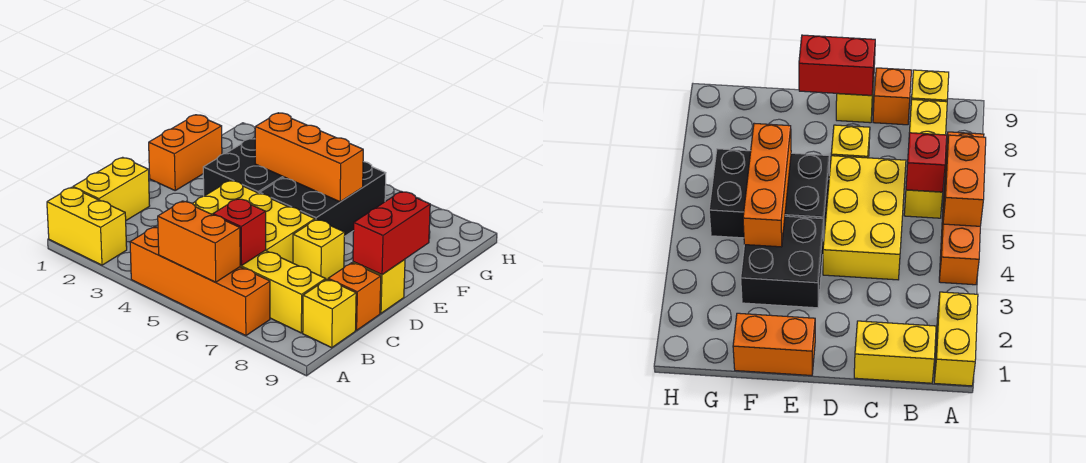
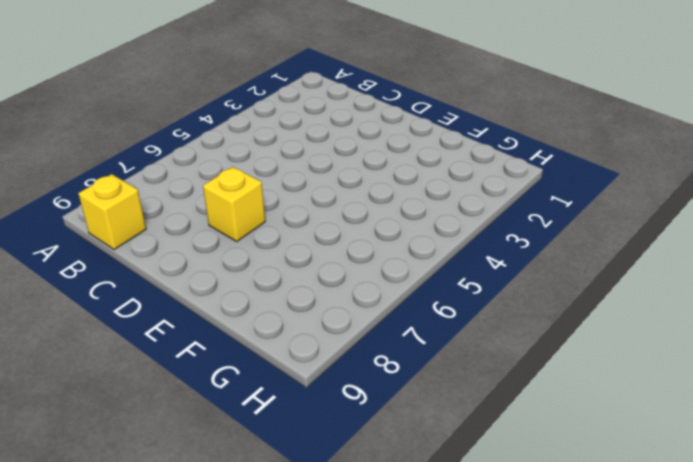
none -> yellow 1x2 brick [47,187,127,265]
none -> orange 1x4 brick [130,227,270,336]
none -> yellow 1x2 brick [73,157,150,220]

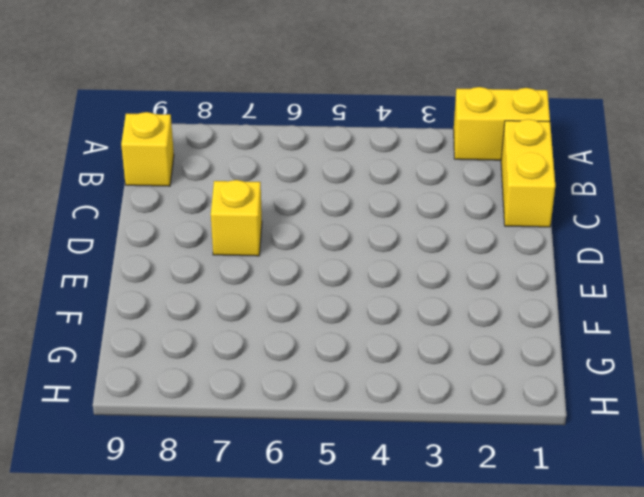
none -> orange 1x4 brick [130,227,270,336]
none -> yellow 1x3 brick [240,250,326,333]
none -> yellow 2x3 brick [192,180,315,263]

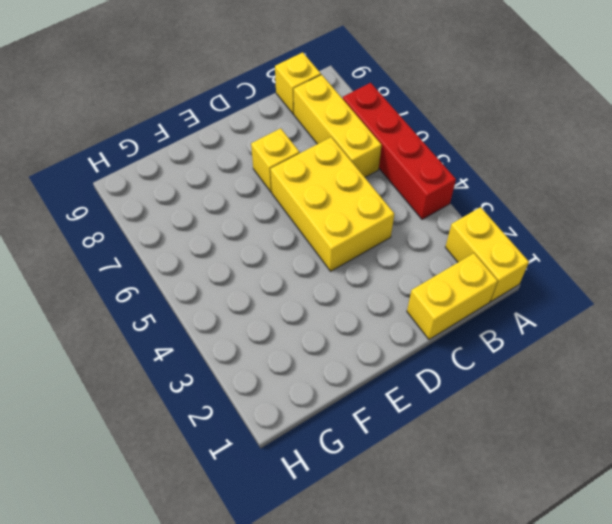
red 1x4 brick [343,83,456,219] -> orange 1x4 brick [130,227,270,336]
none -> orange 1x1 brick [328,263,381,330]
none -> yellow 1x1 brick [353,259,405,313]
none -> orange 1x2 brick [149,115,222,190]

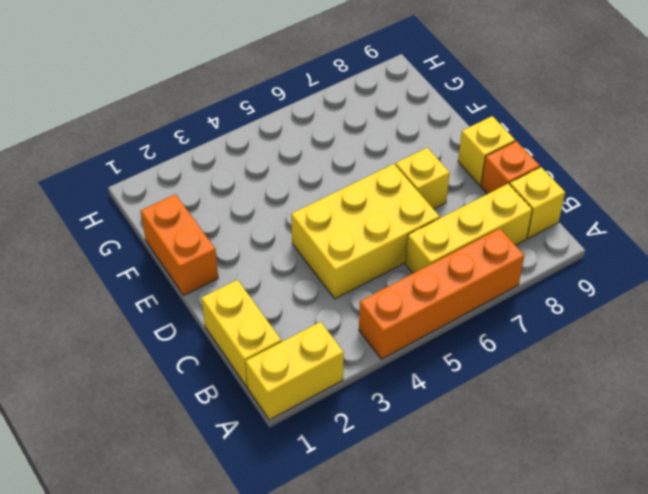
none -> black 2x2 brick [203,139,283,196]
none -> black 2x3 brick [260,162,386,237]
none -> orange 1x2 brick [158,201,241,282]

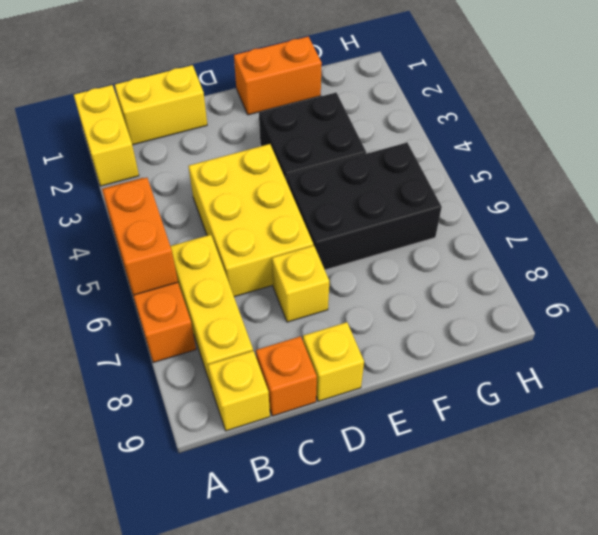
none -> red 1x1 brick [213,199,266,266]
none -> red 1x2 brick [353,191,430,275]
none -> orange 1x3 brick [255,113,363,202]

